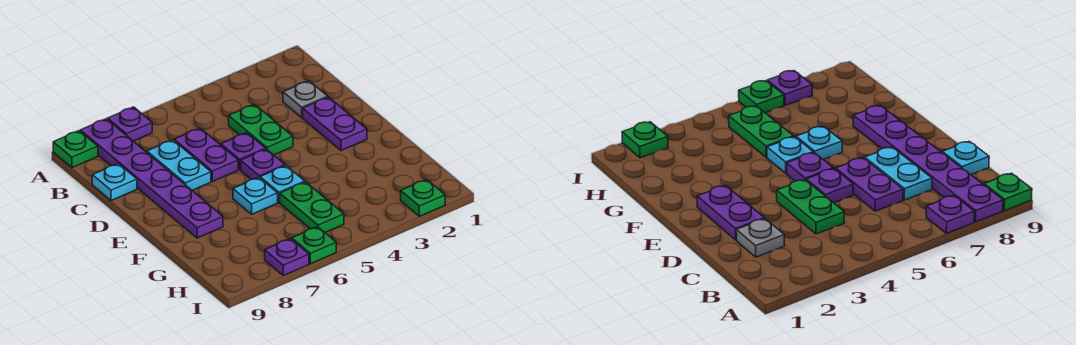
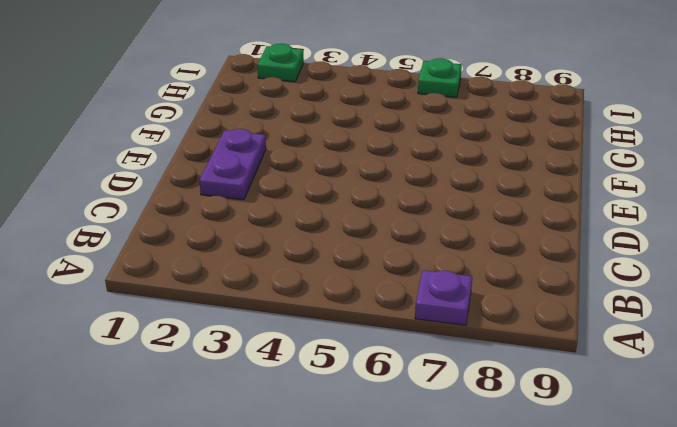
none -> purple 1x6 plate [80,119,223,238]
none -> green 1x1 plate [53,131,98,168]
none -> grey 1x1 plate [283,81,328,118]

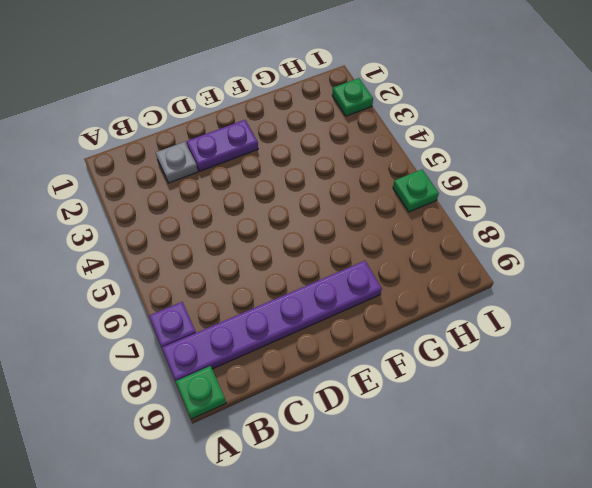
none -> green 1x2 plate [229,104,293,155]
none -> purple 1x2 plate [174,128,238,181]
none -> cyan 1x2 plate [147,140,211,190]

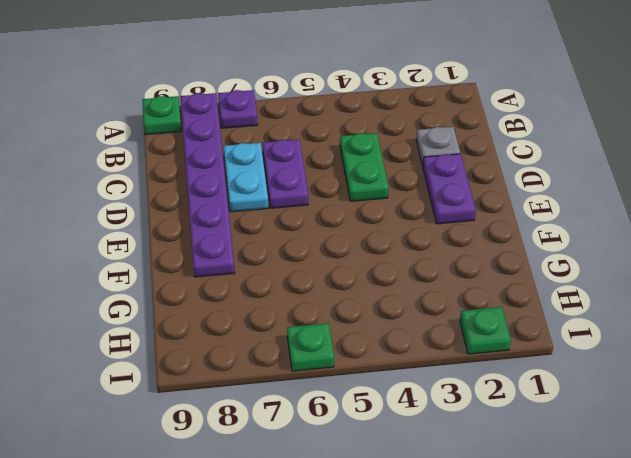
none -> cyan 1x1 plate [92,164,137,201]
none -> purple 1x1 plate [221,133,266,169]
none -> purple 1x1 plate [241,149,285,180]

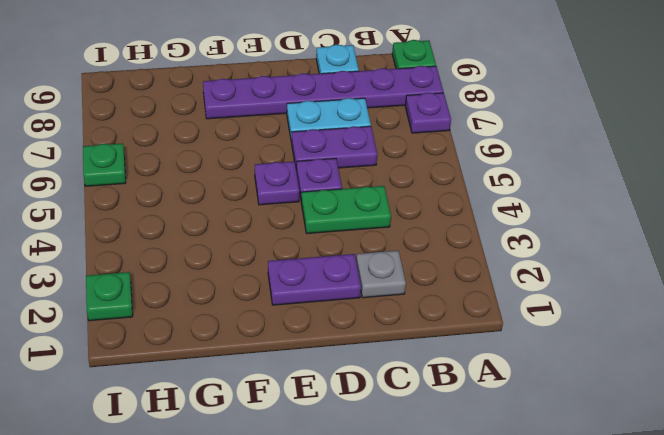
none -> cyan 1x1 plate [260,166,305,202]
none -> cyan 1x1 plate [233,177,278,214]
none -> green 1x2 plate [280,182,344,232]

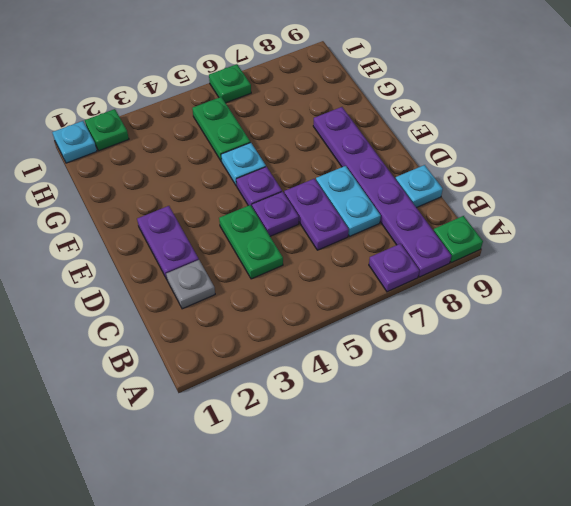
cyan 1x1 plate [52,121,97,163] -> cyan 1x1 plate moved to [233,177,278,214]
none -> purple 1x1 plate [265,239,309,275]

